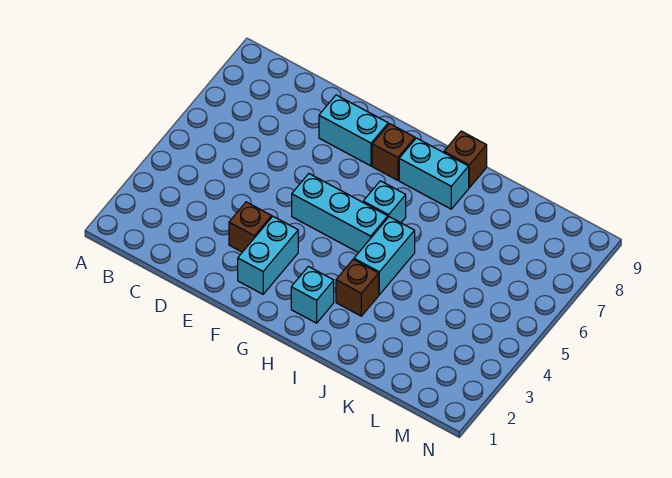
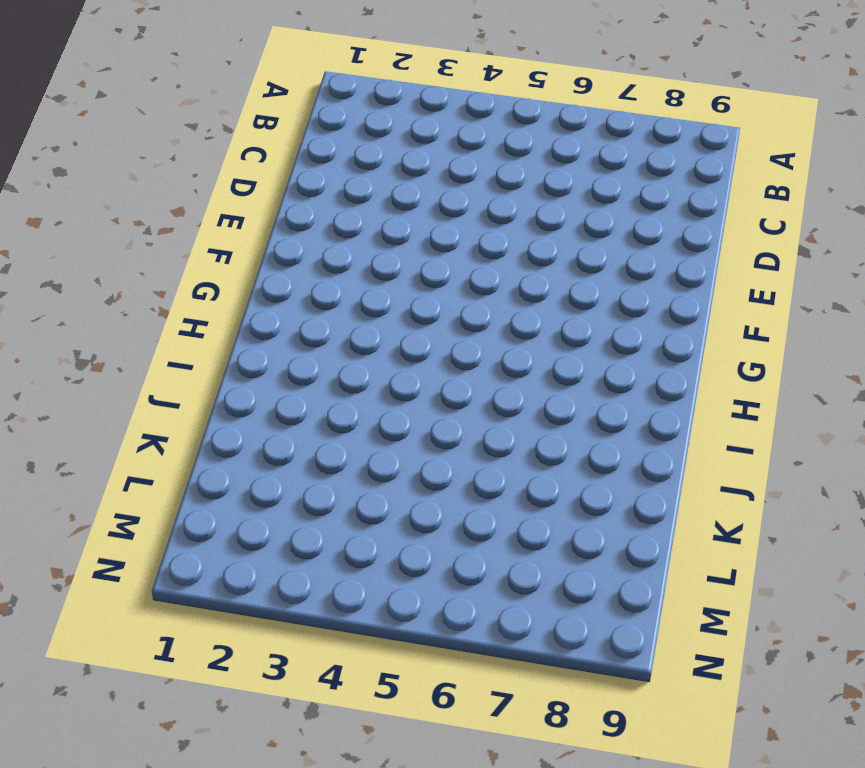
none -> brown 1x1 brick [229,202,272,252]
none -> cyan 1x2 brick [319,95,388,166]

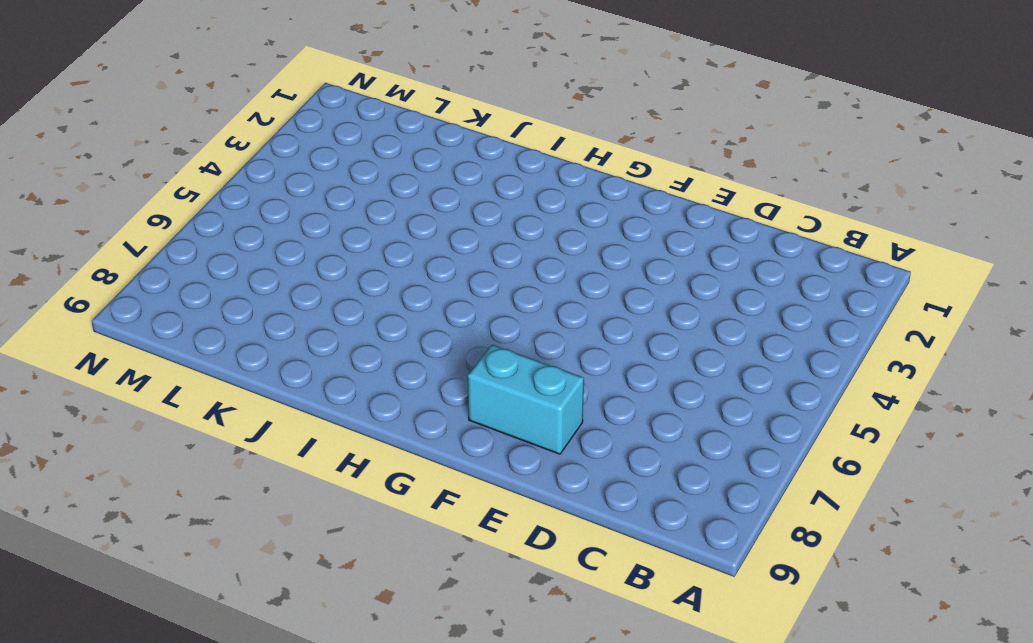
none -> brown 1x1 brick [229,202,272,252]
none -> cyan 1x2 brick [238,217,298,294]

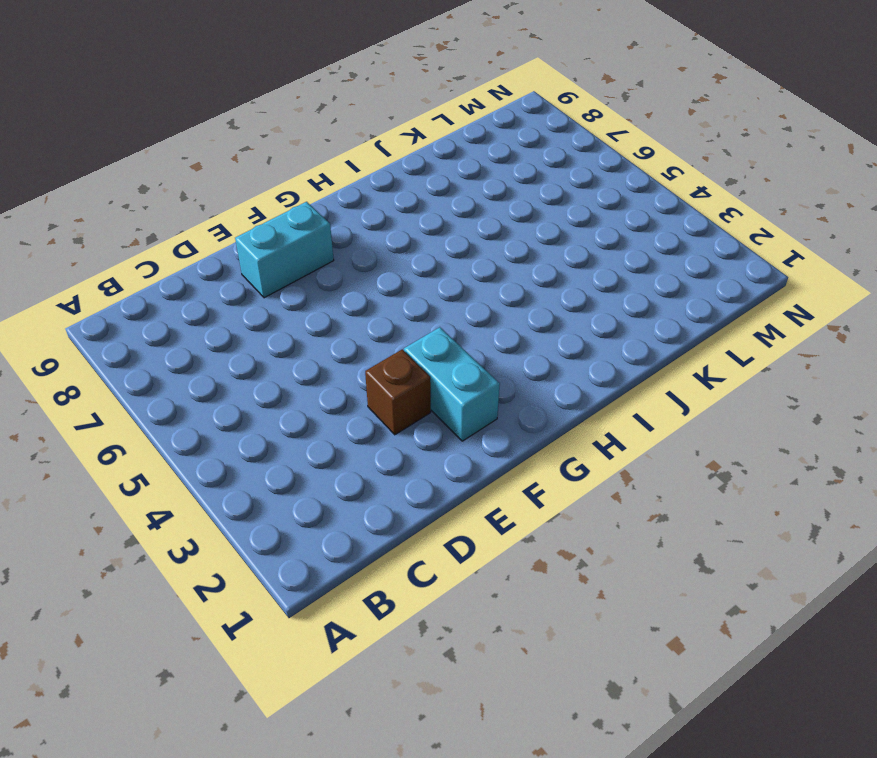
none -> cyan 1x3 brick [292,174,388,253]
none -> brown 1x1 brick [372,124,415,180]

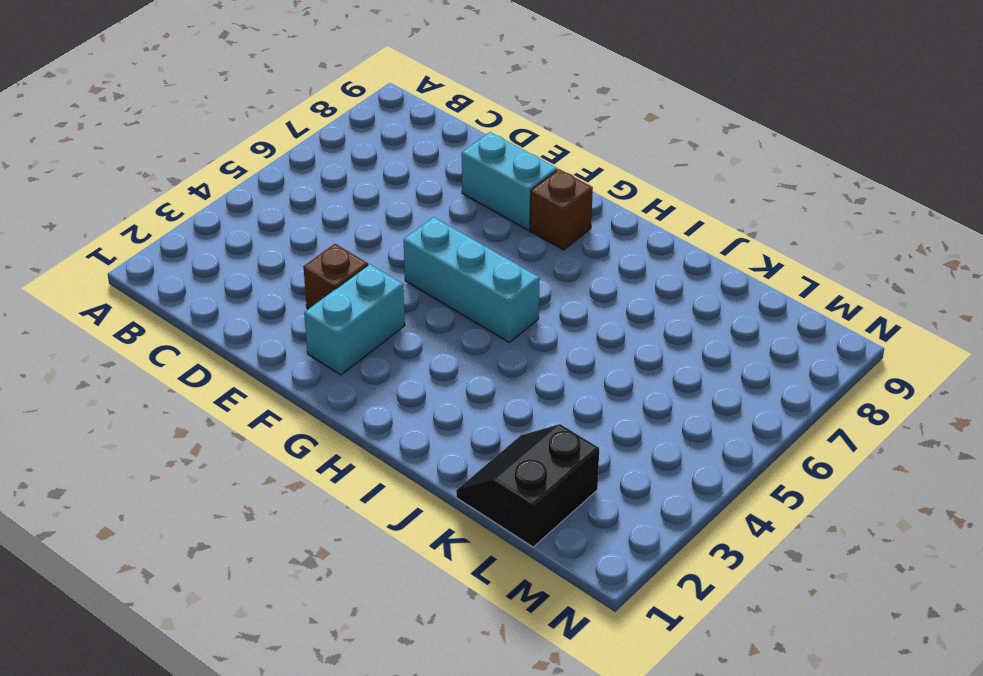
black 2x2 slope [456,424,599,547] -> none
none -> cyan 1x1 brick [291,267,334,323]
none -> cyan 1x1 brick [363,181,406,223]

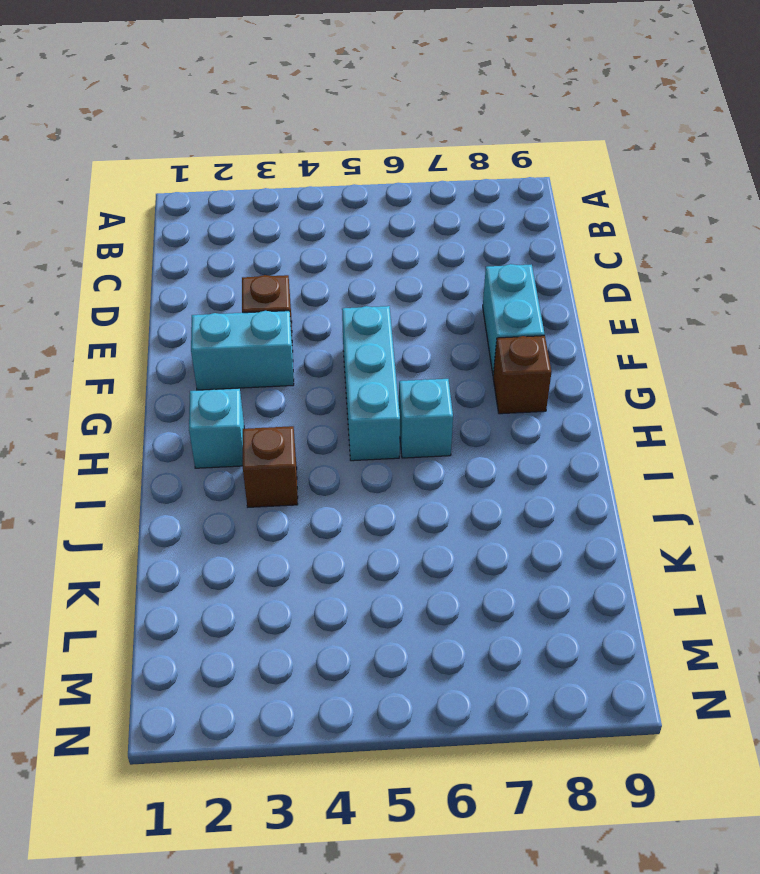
none -> cyan 1x2 brick [399,138,469,209]
none -> cyan 1x2 brick [354,217,415,295]

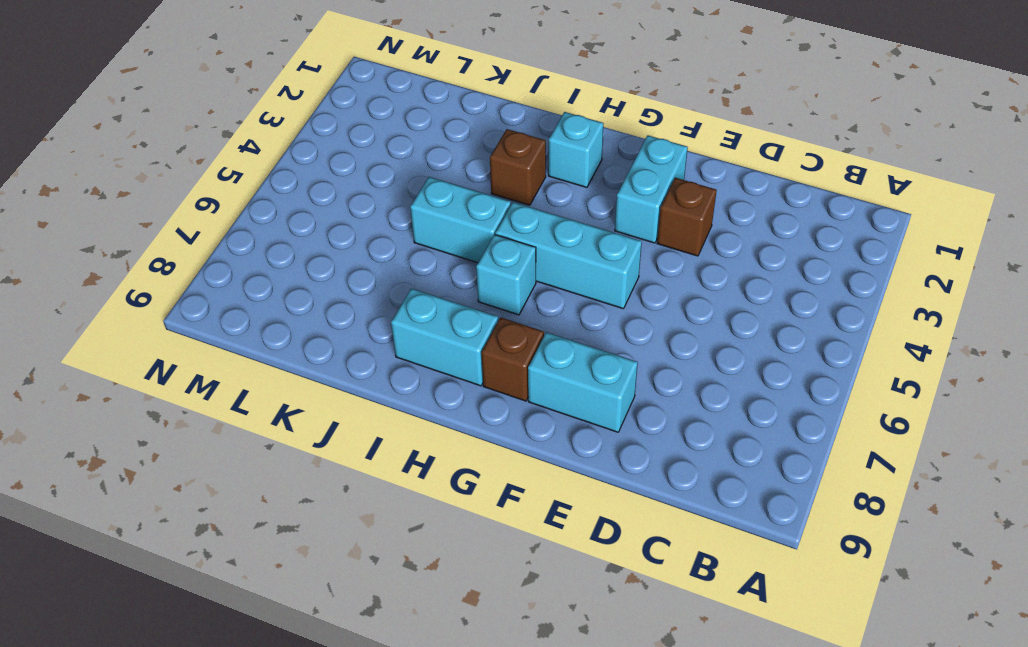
cyan 1x2 brick [410,177,511,263] -> cyan 1x2 brick turned to [354,217,415,295]
none -> brown 1x1 brick [444,131,487,188]

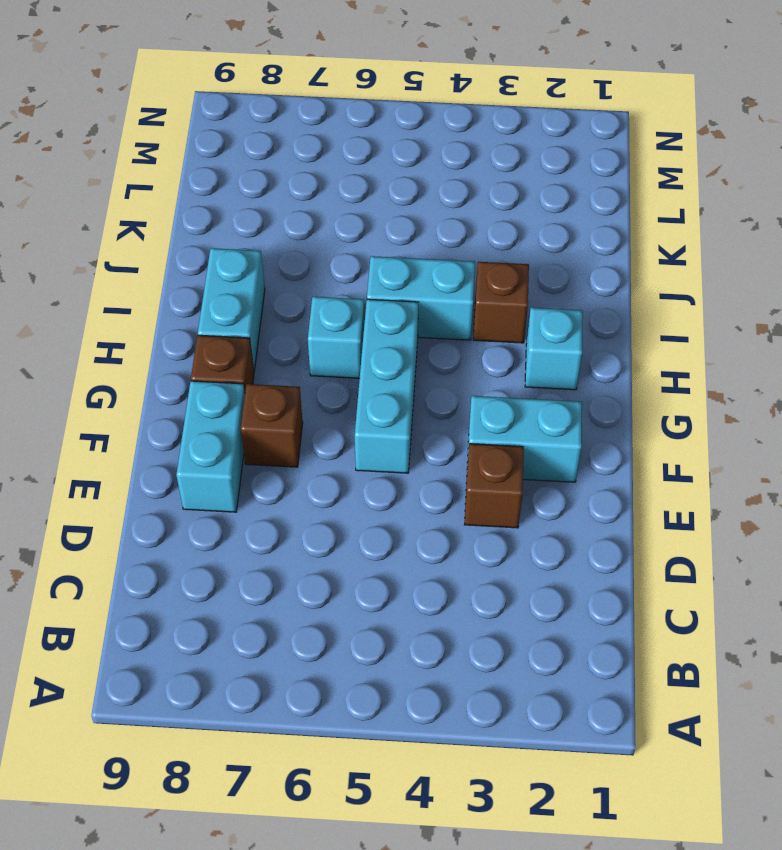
brown 1x1 brick [241,384,303,467] -> brown 1x1 brick moved to [444,131,487,188]

